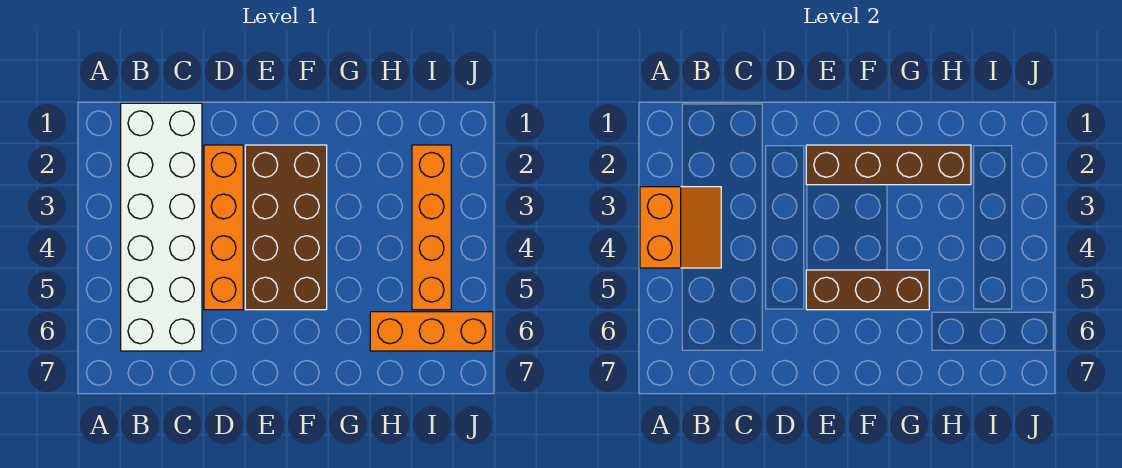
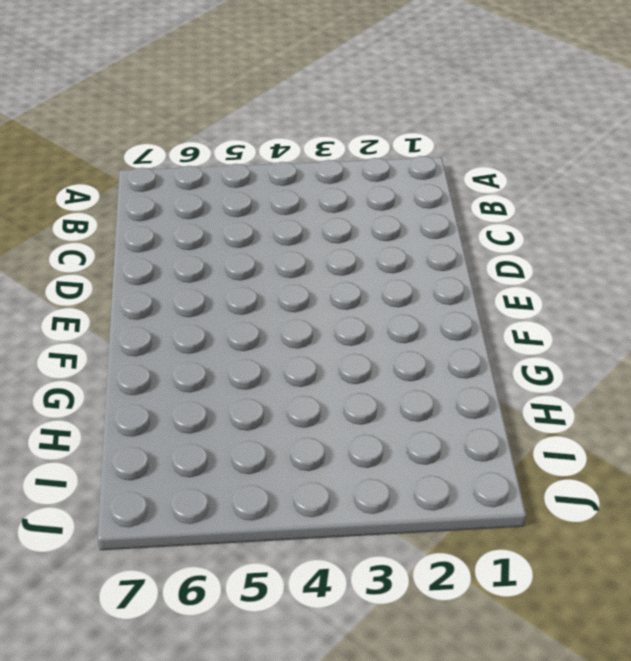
none -> white 2x6 brick [121,103,202,351]
none -> orange 1x4 brick [204,145,243,310]

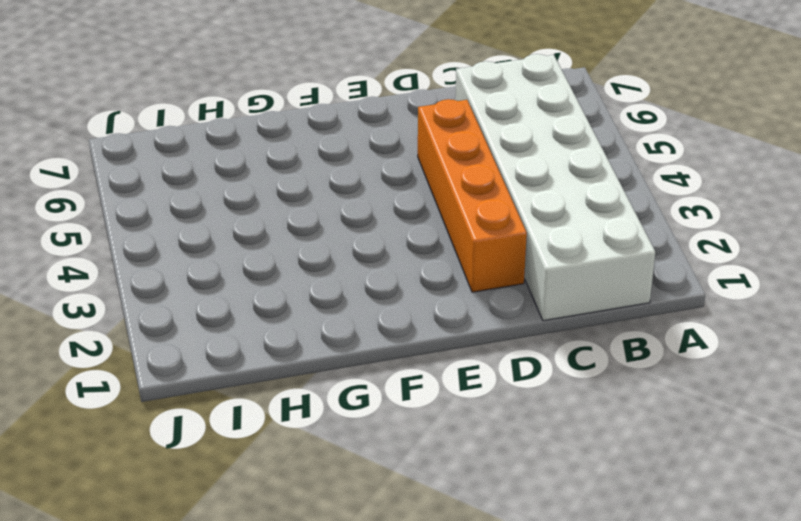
none -> brown 2x4 brick [245,145,327,310]
none -> orange 1x3 brick [370,312,493,351]

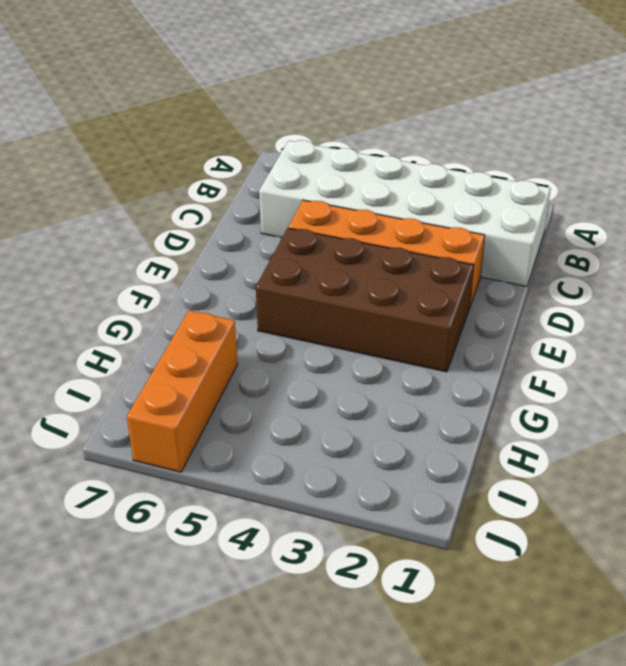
none -> orange 1x4 brick [412,145,451,310]
none -> orange 2x2 slope [640,187,721,268]

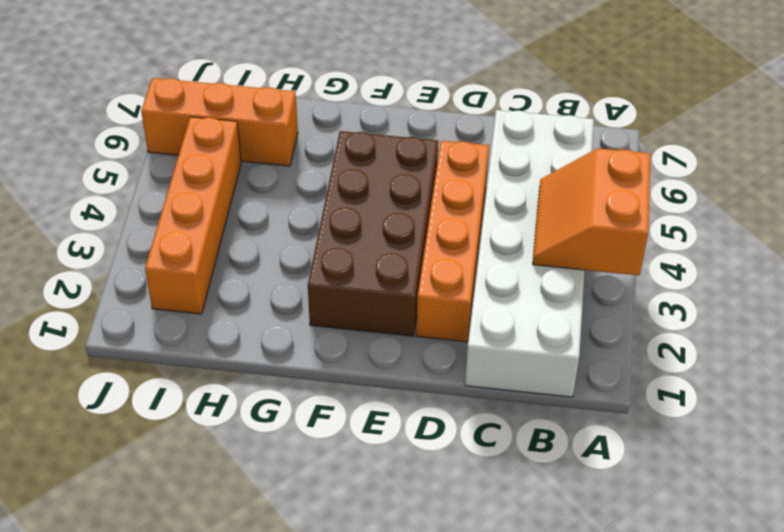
none -> brown 1x4 brick [806,145,971,185]
none -> brown 1x3 brick [806,270,929,310]

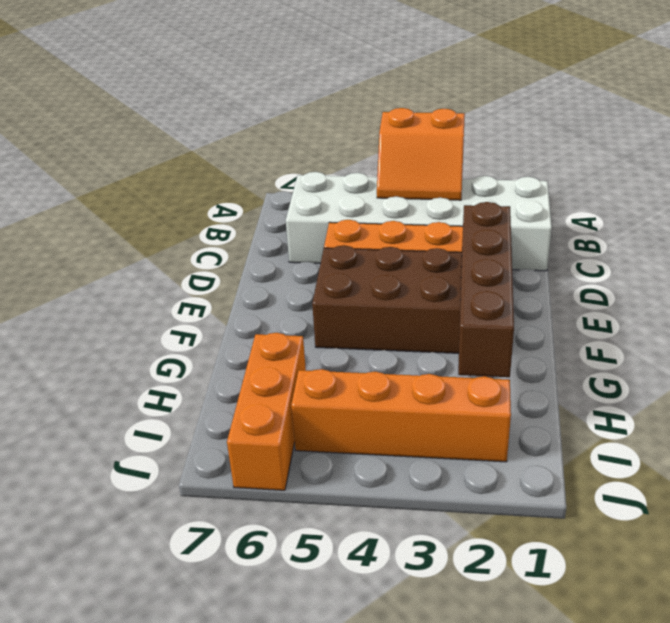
none -> brown 1x3 brick [806,270,929,310]

